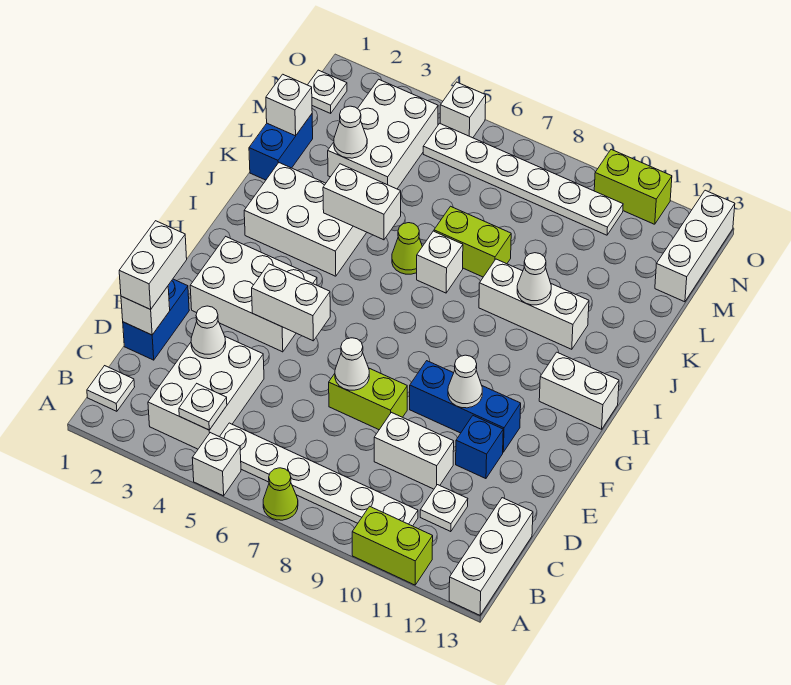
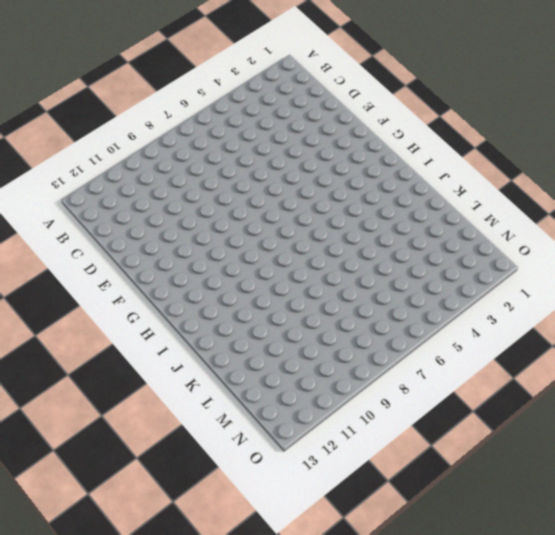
none -> white 1x1 brick [192,433,241,496]
none -> lime 1x1 cone [263,468,298,520]
none -> lime 1x2 brick [352,506,433,585]
none -> white 1x3 brick [449,498,533,615]

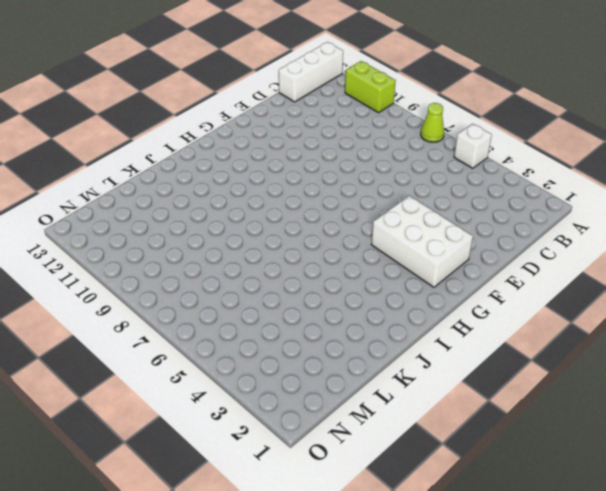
none -> white 1x1 plate [87,366,135,411]
none -> white 2x3 brick [148,337,264,449]
none -> white 1x6 plate [220,423,418,526]
none -> white 1x1 plate [420,485,468,532]

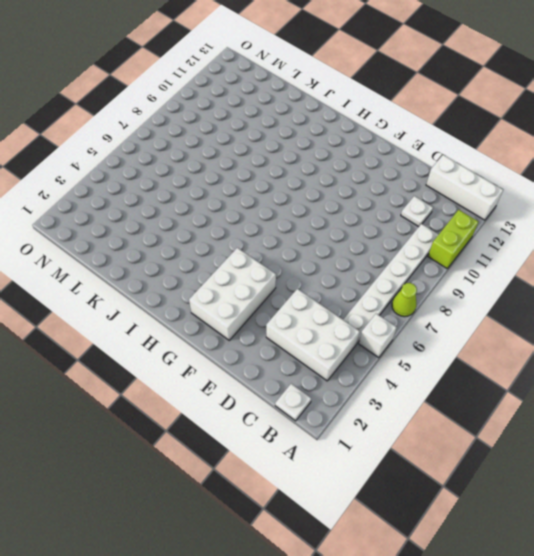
none -> blue 1x2 brick [123,279,189,360]
none -> white 1x2 brick [374,412,454,489]
none -> lime 1x2 brick [329,368,407,430]
none -> blue 1x1 brick [456,416,503,479]

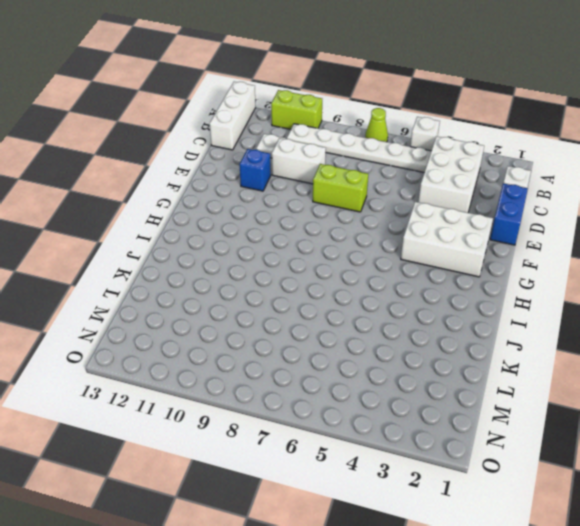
none -> blue 1x3 brick [410,361,521,452]
none -> white 1x2 brick [539,352,619,429]
none -> white 2x3 brick [244,163,367,276]
none -> lime 1x1 cone [392,223,422,274]

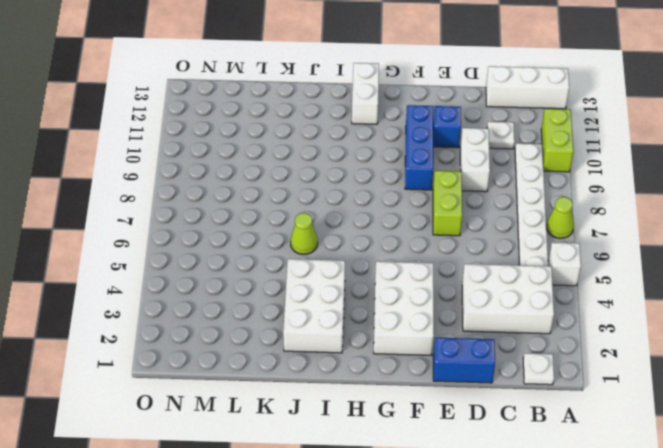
none -> white 1x1 brick [417,231,463,293]
none -> white 1x3 brick [479,259,589,349]
none -> blue 1x2 brick [249,114,313,180]
none -> lime 1x2 brick [434,206,511,277]

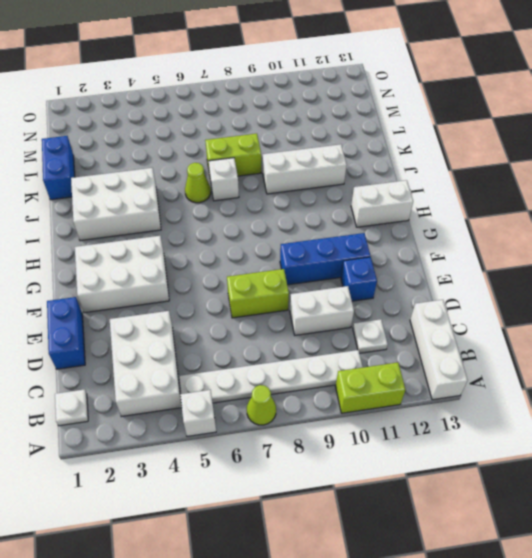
none -> white 2x3 brick [328,79,438,189]
none -> white 1x3 brick [655,190,735,302]
none -> white 1x1 plate [308,70,347,113]
none -> white 1x6 plate [423,123,623,235]

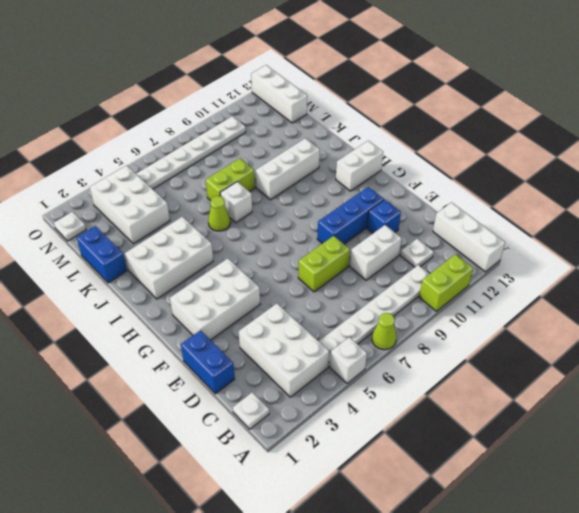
none -> white 1x1 brick [440,82,486,138]
none -> lime 1x2 brick [594,149,672,224]
none -> white 1x1 plate [179,384,227,430]
none -> white 1x1 brick [121,286,170,335]

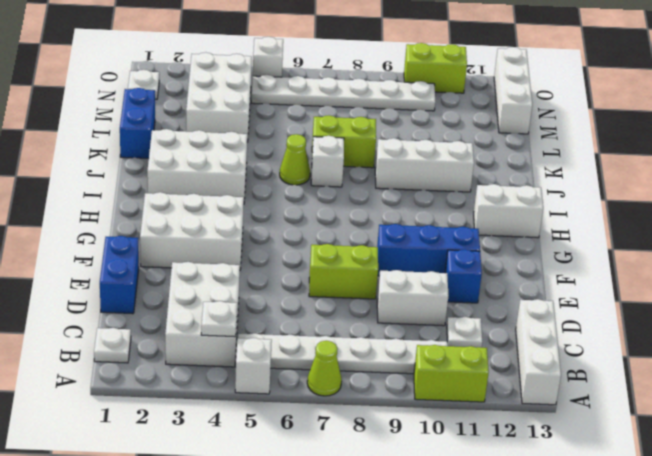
none -> white 1x1 brick [121,286,170,335]
none -> white 1x1 cone [191,306,226,359]
none -> white 1x1 cone [335,338,369,390]
none -> white 1x2 brick [252,264,330,341]

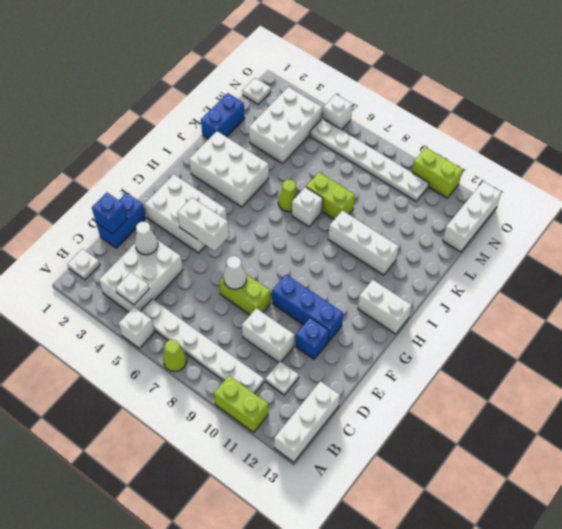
blue 1x1 brick [92,193,127,234] -> white 1x1 brick [121,286,170,335]
none -> white 1x1 cone [448,355,482,408]
none -> white 1x2 brick [323,164,401,240]
none -> white 1x1 cone [517,253,551,305]
none -> white 1x1 brick [266,74,312,136]

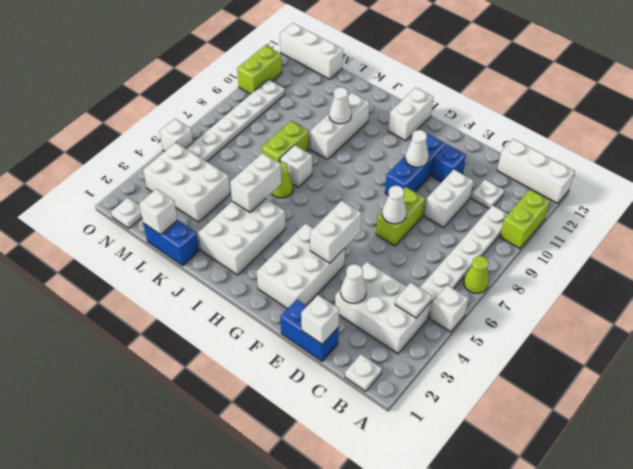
none -> white 1x1 cone [334,106,367,158]
none -> white 1x2 brick [119,221,187,309]

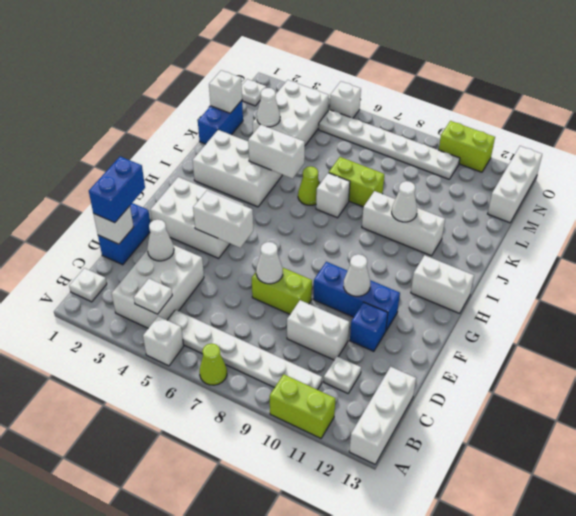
blue 1x2 brick [89,156,145,223] -> white 1x2 brick [119,221,187,309]

